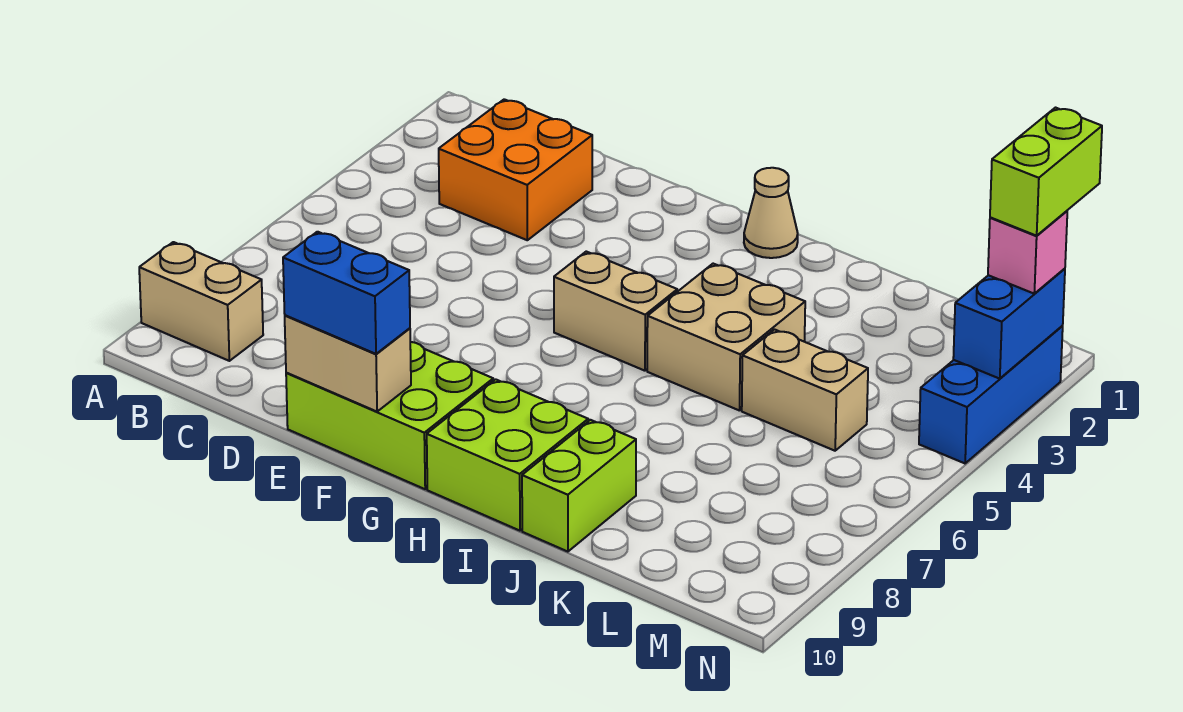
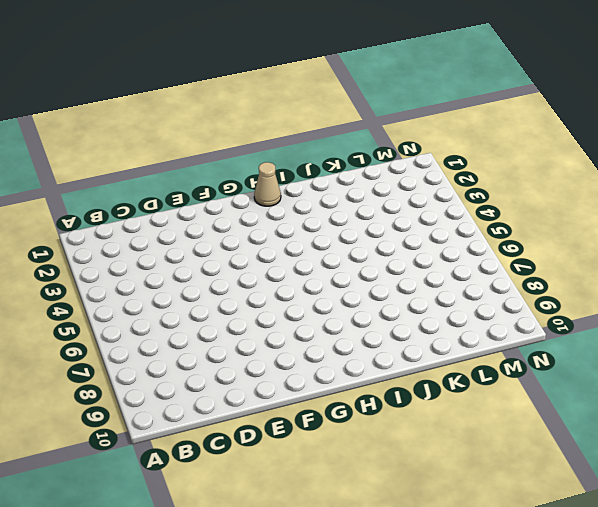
none -> tan 1x2 brick [139,242,263,361]
none -> orange 2x2 brick [439,99,592,240]
none -> lime 2x3 brick [286,342,493,489]

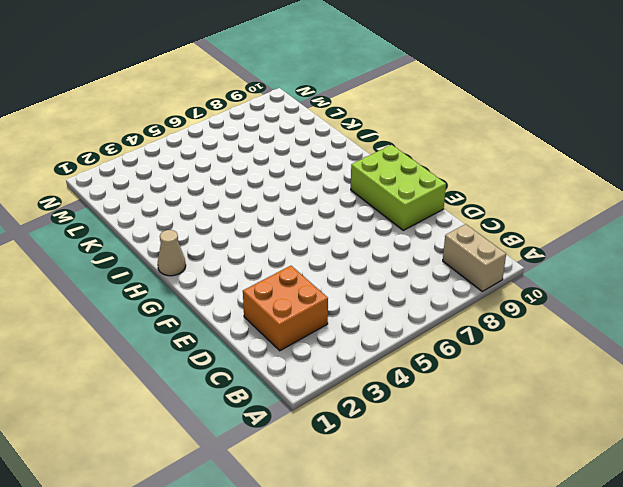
none -> tan 1x2 brick [554,252,677,371]
none -> lime 2x2 brick [427,379,588,531]
none -> tan 2x2 brick [647,264,805,410]

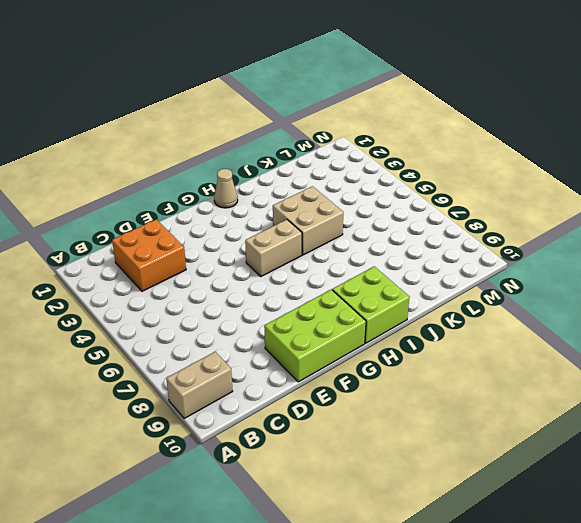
none -> lime 1x2 brick [522,420,636,552]
none -> tan 1x2 brick [742,330,868,451]
none -> blue 1x3 brick [919,326,1063,463]

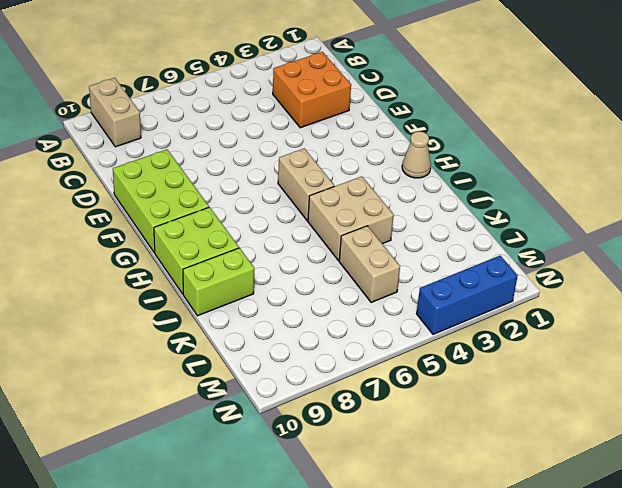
none -> tan 1x2 brick [285,315,411,412]
none -> blue 1x2 brick [953,269,1065,379]
none -> blue 1x2 brick [283,232,410,354]

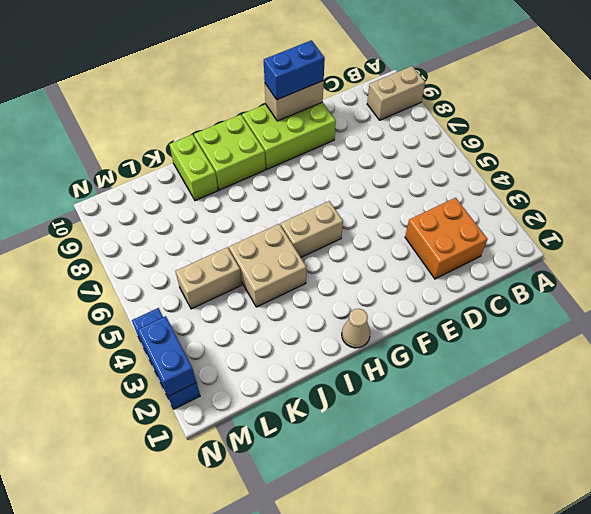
none -> pink 1x1 brick [988,211,1067,294]
none -> lime 1x2 brick [990,108,1102,236]

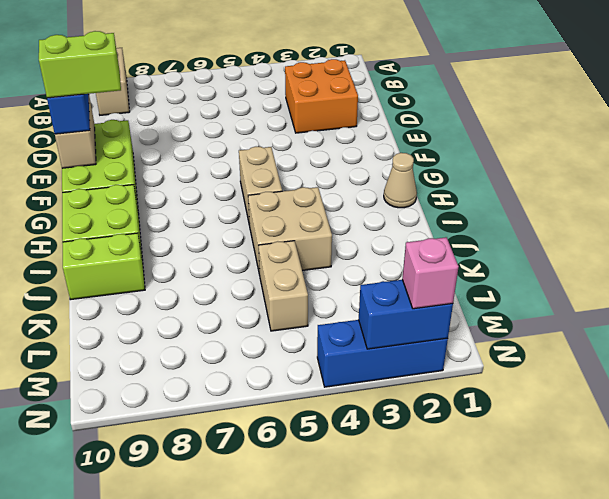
lime 1x2 brick [39,31,121,98] -> lime 1x2 brick moved to [990,108,1102,236]

